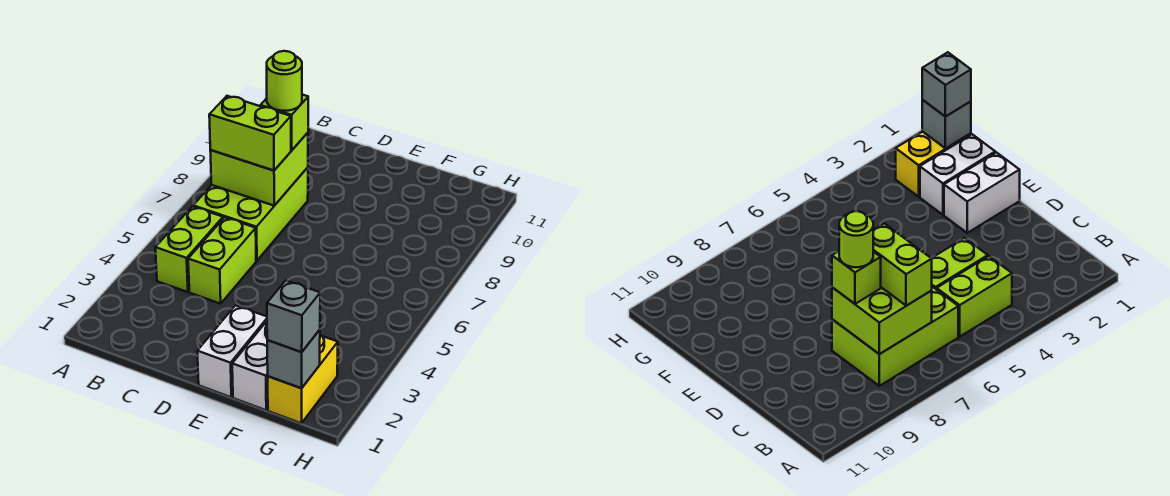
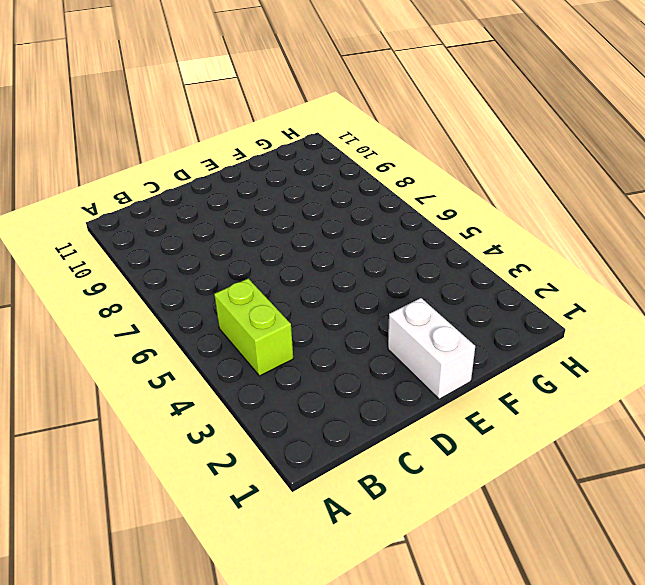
none -> lime 2x3 brick [193,167,308,261]
none -> lime 1x2 brick [188,217,256,304]
none -> white 1x2 brick [232,321,268,410]

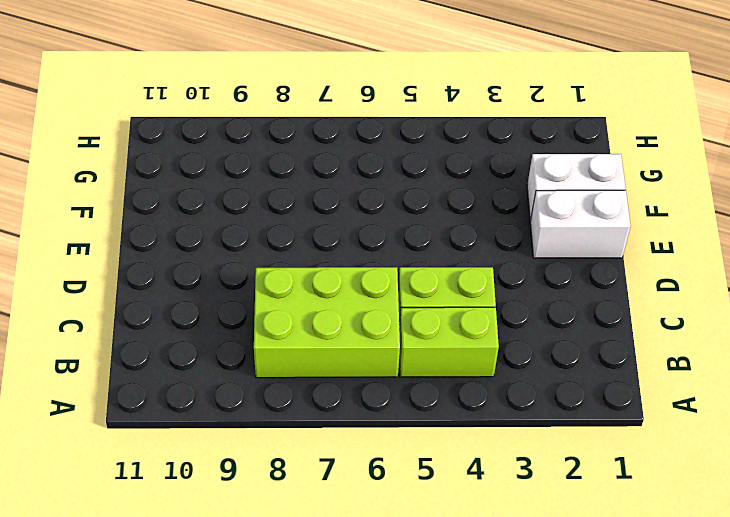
none -> yellow 1x2 brick [268,335,338,423]
none -> lime 2x2 brick [210,133,308,206]
none -> grey 1x1 brick [267,330,320,388]

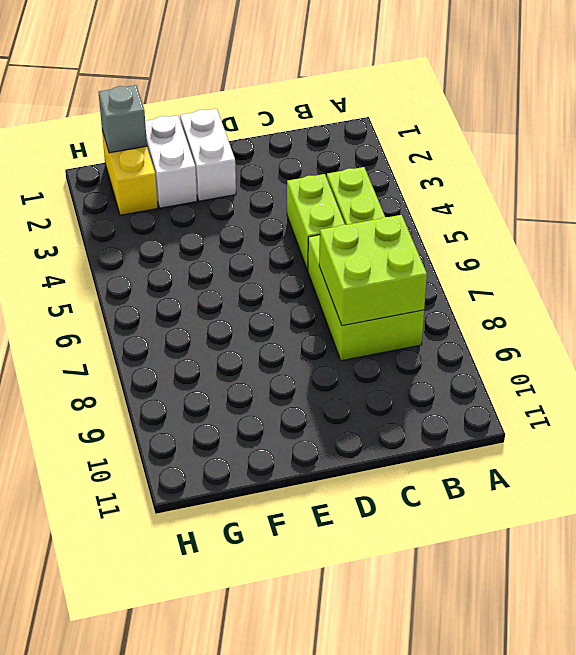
none -> lime 1x2 brick [209,96,291,171]
none -> lime 1x1 brick [260,95,308,150]
none -> grey 1x1 brick [267,281,320,352]

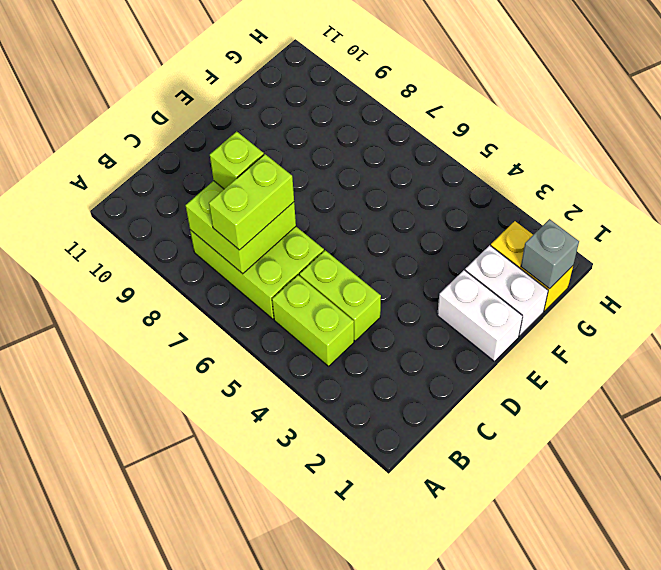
none -> grey 1x1 brick [267,281,320,352]
none -> lime 1x1 round brick [267,51,302,111]

